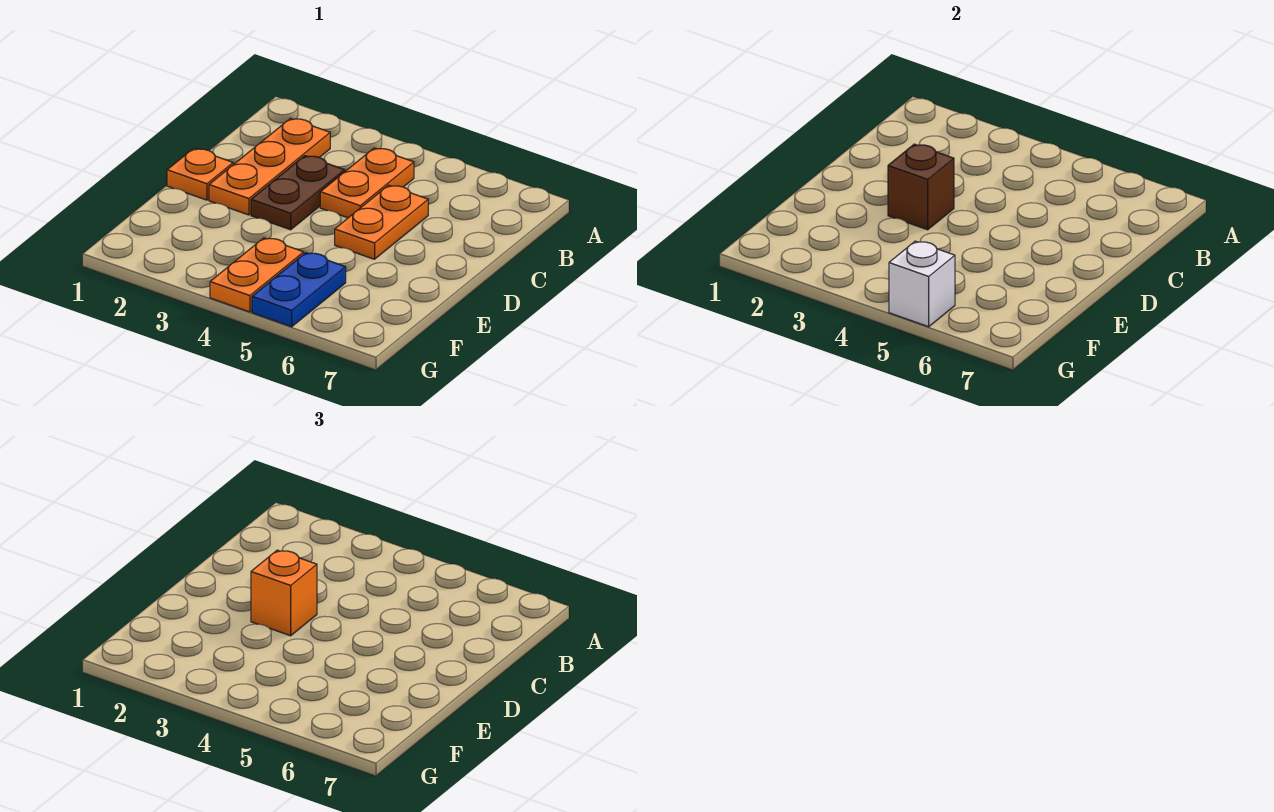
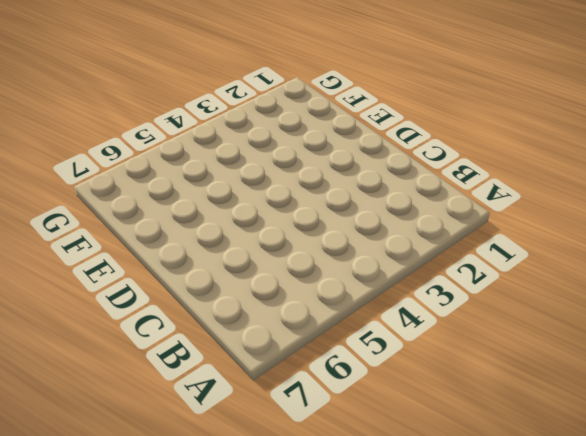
none -> orange 1x3 plate [209,118,330,215]
none -> orange 1x2 plate [320,148,414,218]

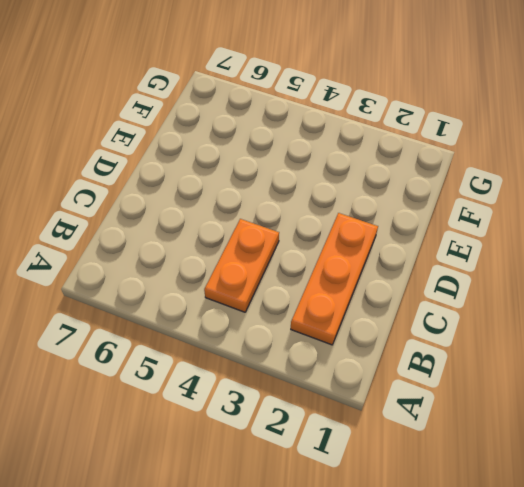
none -> brown 1x2 plate [251,156,345,230]
none -> orange 1x2 plate [335,185,428,259]

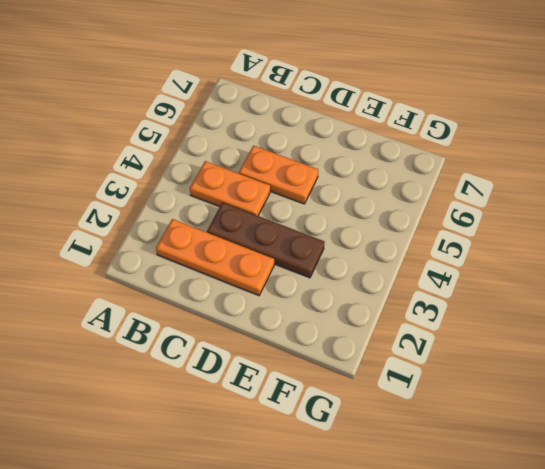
brown 1x3 plate [207,202,325,278] -> brown 1x2 plate [251,156,345,230]
none -> orange 1x1 plate [167,149,233,200]
none -> orange 1x2 plate [210,238,304,312]

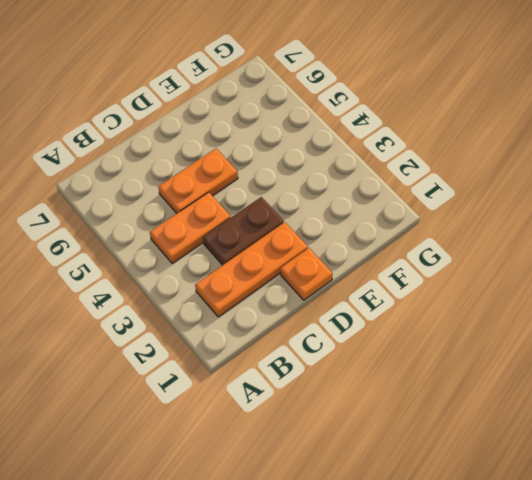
none -> orange 1x2 plate [210,238,304,312]
none -> blue 1x2 plate [252,253,346,327]

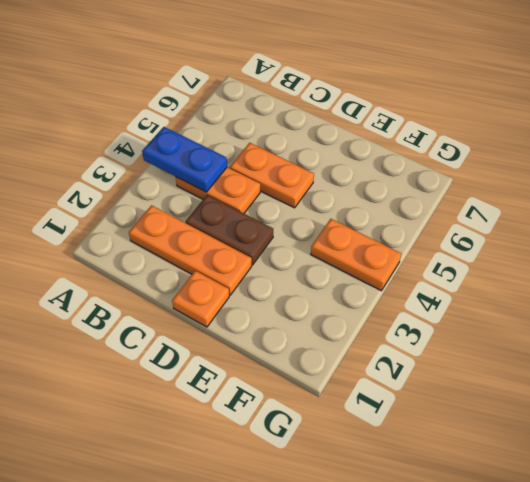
blue 1x2 plate [142,127,227,192] -> blue 1x2 plate moved to [252,253,346,327]
none -> brown 1x1 brick [888,144,954,230]
none -> white 1x1 brick [889,241,955,327]

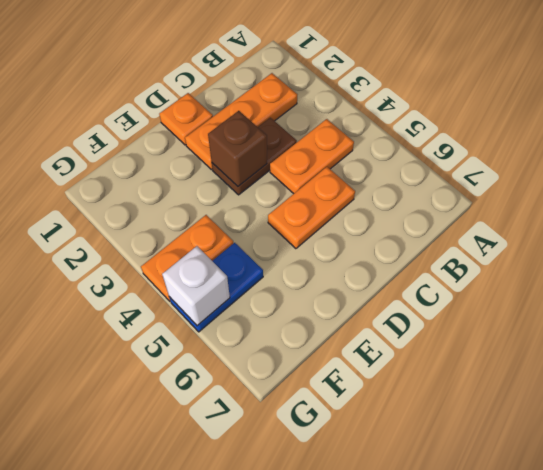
none -> orange 1x1 brick [251,550,317,636]

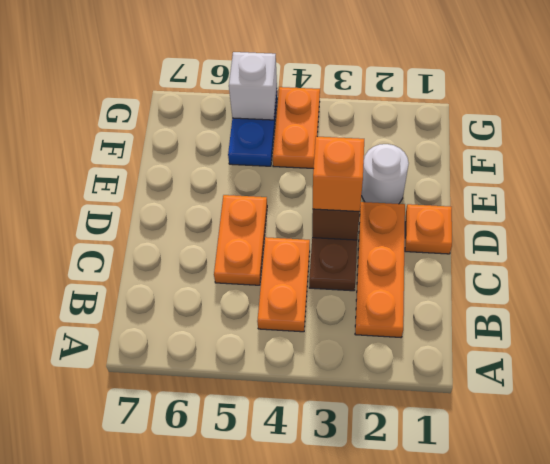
white 1x1 round brick [361,144,409,204] -> none

